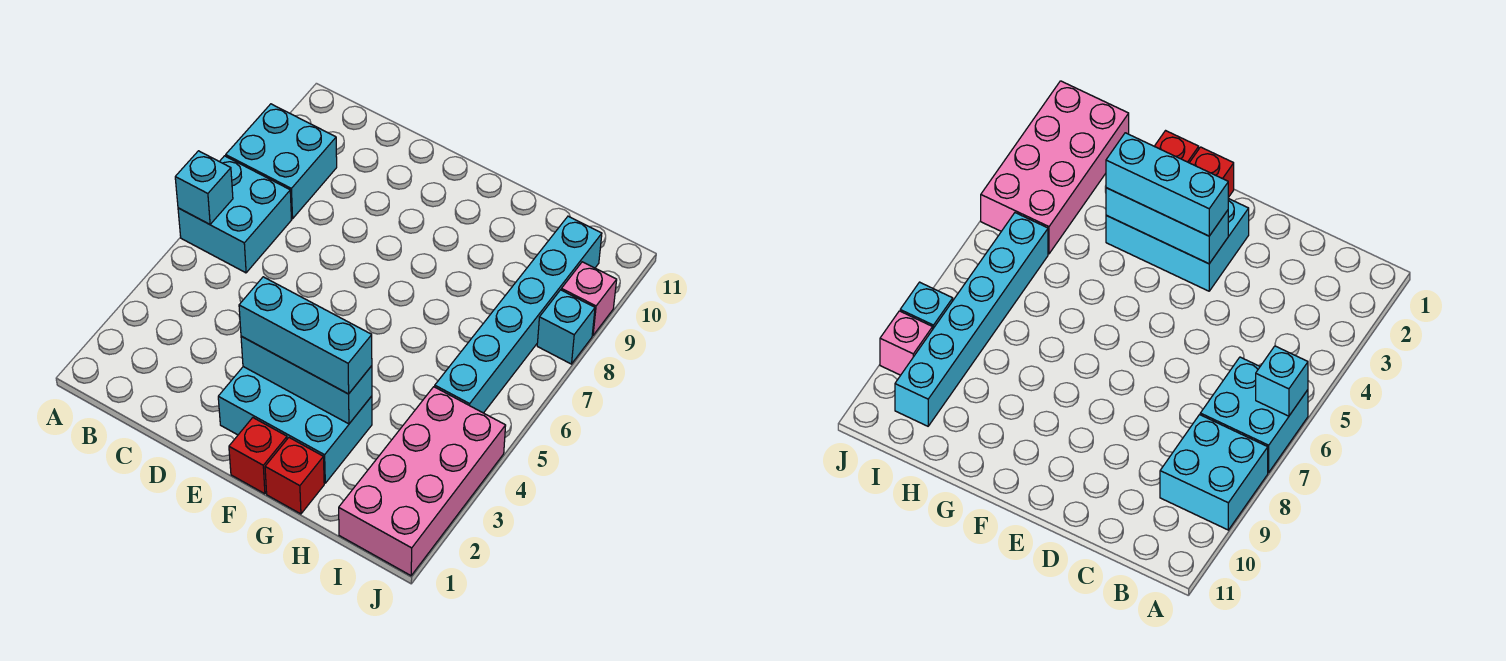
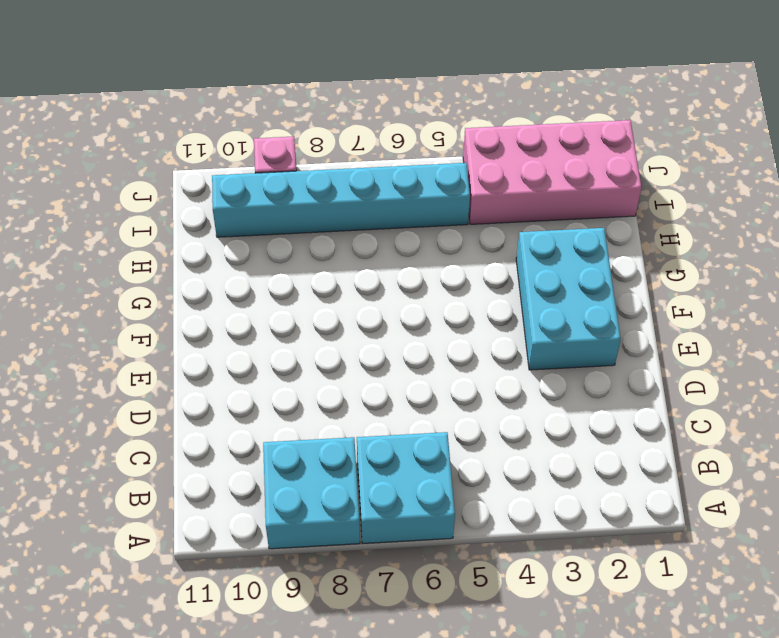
none -> red 1x1 brick [229,418,287,494]
none -> red 1x1 brick [265,438,324,514]
none -> cyan 1x1 brick [537,290,595,364]

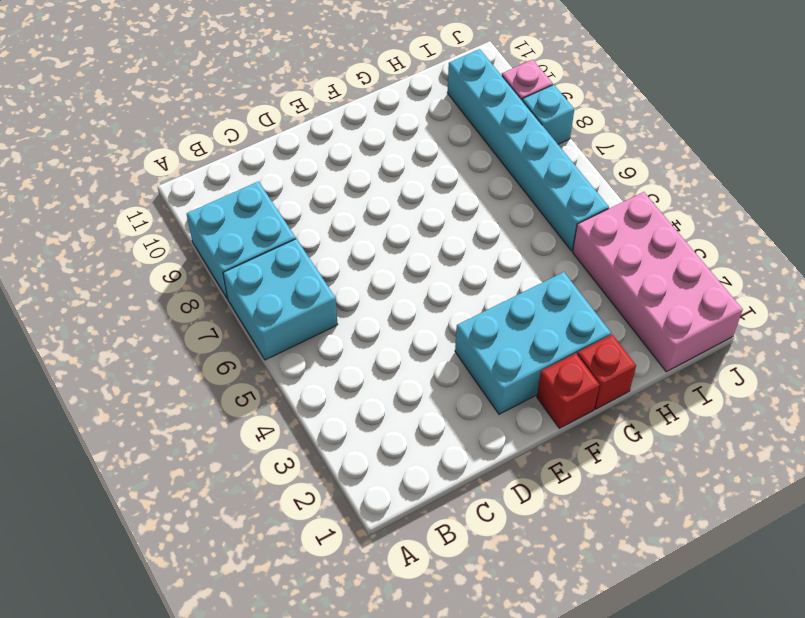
none -> cyan 1x1 brick [175,151,233,224]
none -> cyan 1x3 brick [241,336,372,424]
none -> cyan 1x3 brick [239,277,372,394]

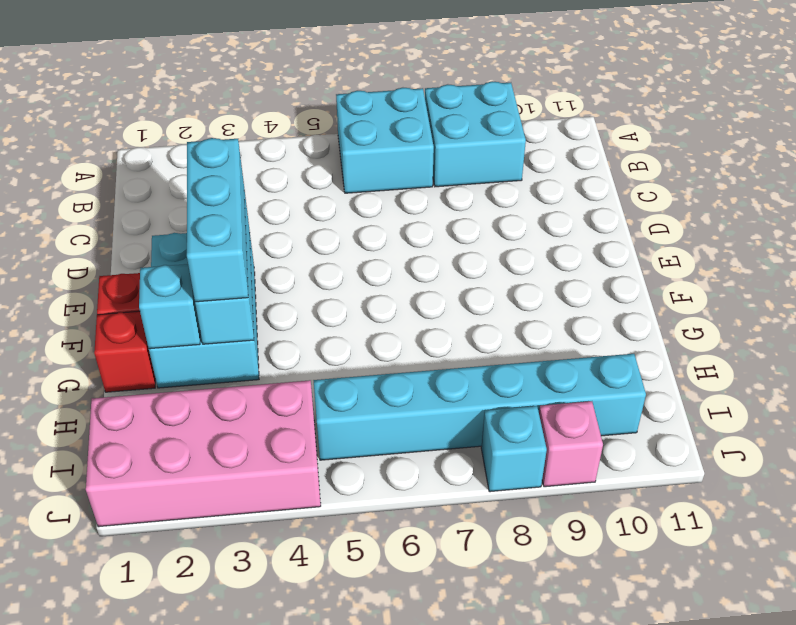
cyan 1x1 brick [139,264,200,349] -> cyan 1x1 brick moved to [175,151,233,224]

